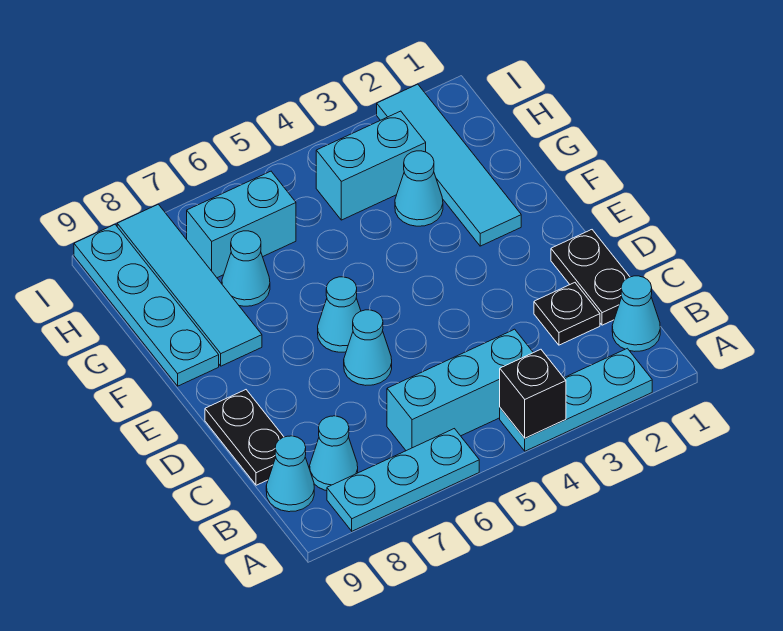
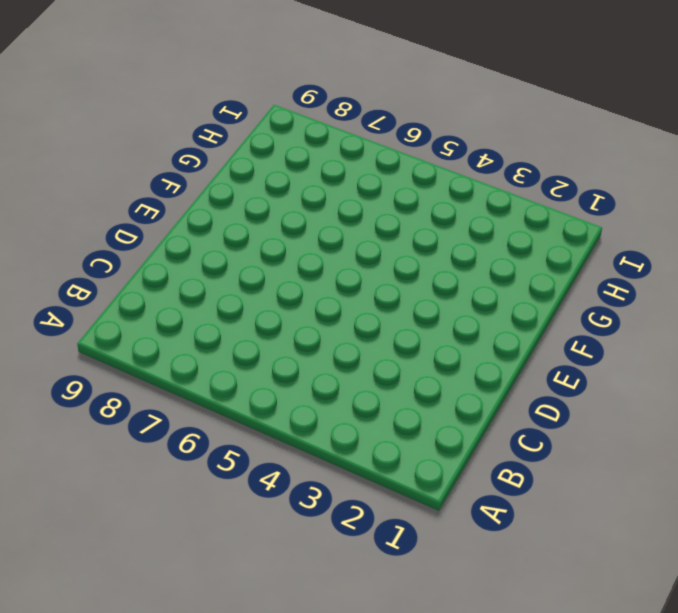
none -> cyan 1x3 plate [500,348,652,451]
none -> cyan 1x3 plate [327,429,479,531]
none -> cyan 1x1 cone [612,276,660,351]

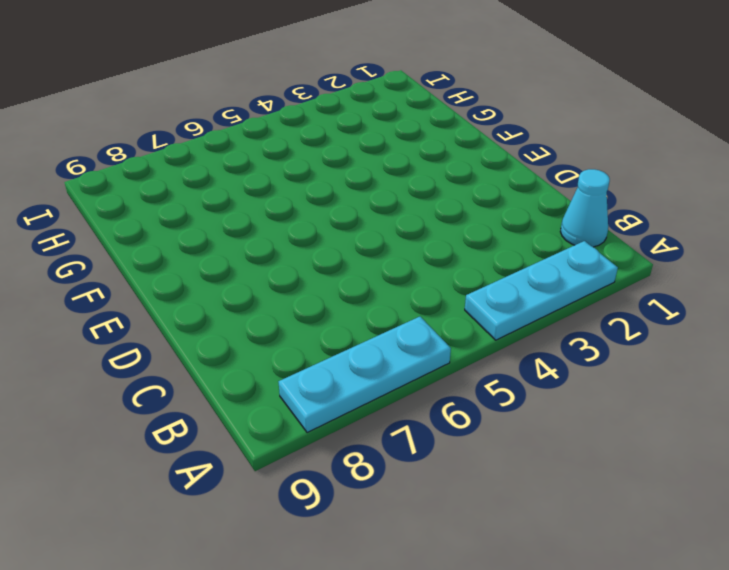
none -> cyan 1x3 brick [387,329,533,451]
none -> cyan 1x1 cone [310,416,358,491]
none -> cyan 1x1 cone [266,436,314,512]

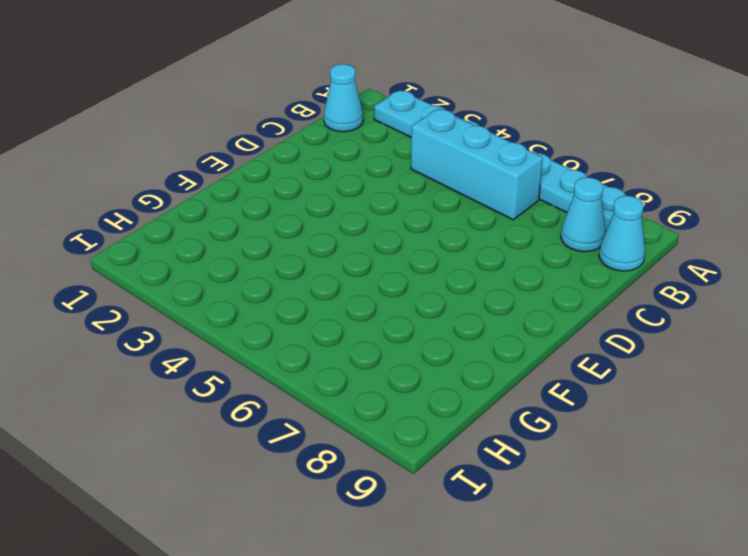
none -> black 1x2 plate [551,230,630,325]
none -> black 1x1 plate [534,283,600,345]
none -> black 1x2 plate [205,390,284,485]

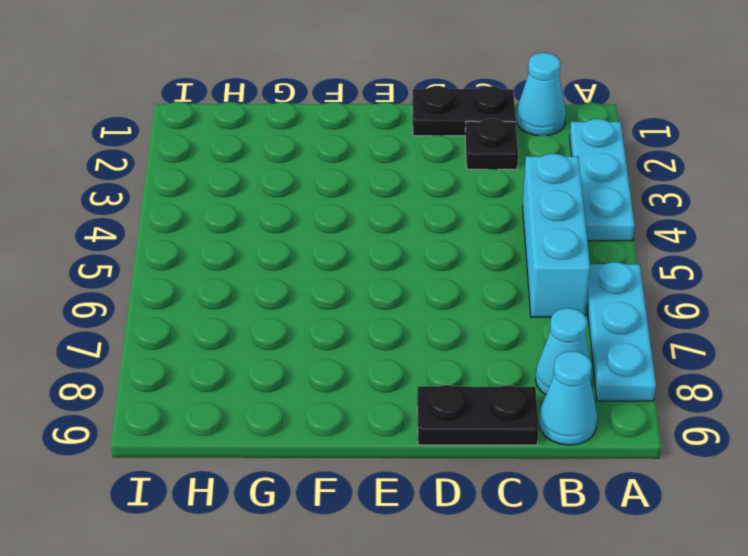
none -> cyan 1x1 cone [344,310,392,385]
none -> cyan 1x1 cone [318,277,361,352]
none -> cyan 1x4 tile [377,84,521,246]

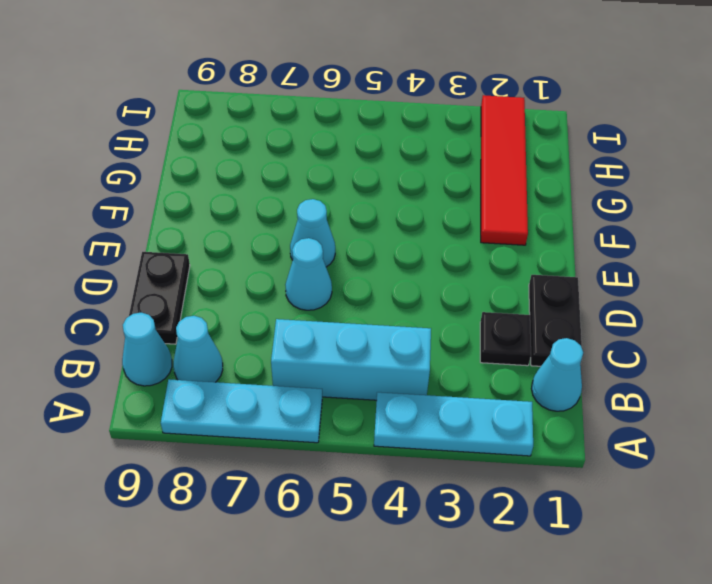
red 1x4 tile [481,95,528,245] -> cyan 1x4 tile [377,84,521,246]
none -> cyan 1x4 tile [117,204,262,366]
none -> cyan 1x4 plate [74,225,219,386]
none -> cyan 1x1 cone [395,151,443,226]

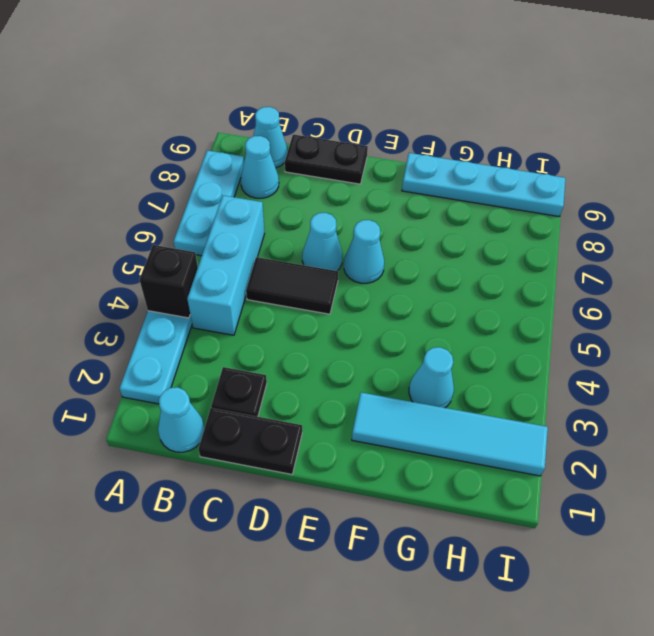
black 1x2 tile [246,257,338,314] -> none
none -> cyan 1x4 tile [117,204,262,366]
none -> cyan 1x1 cone [222,231,270,306]
none -> cyan 1x2 brick [316,111,426,220]

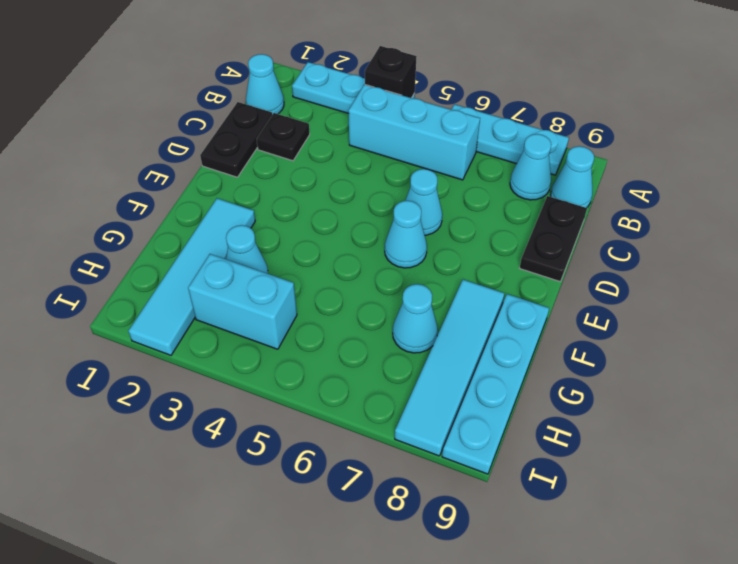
none -> cyan 1x2 brick [187,171,296,278]

